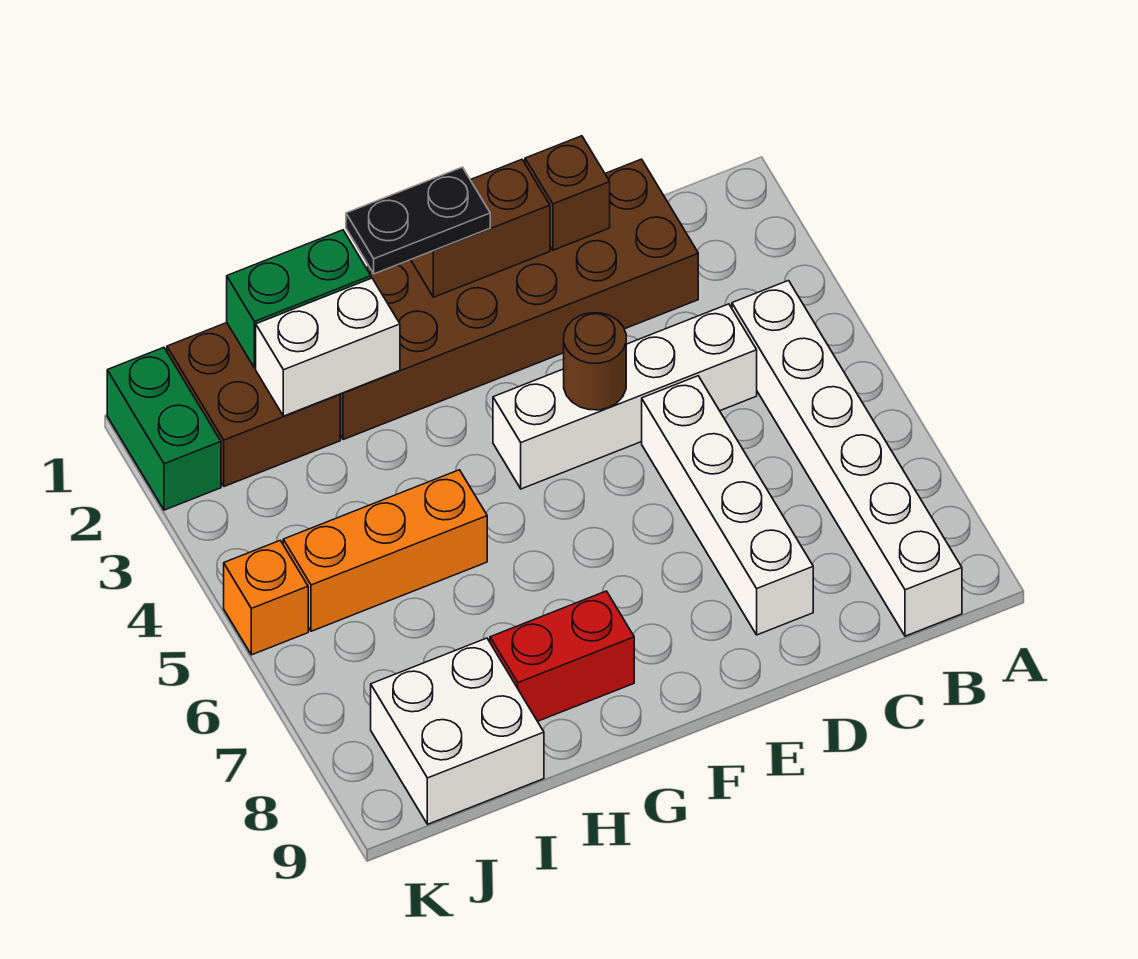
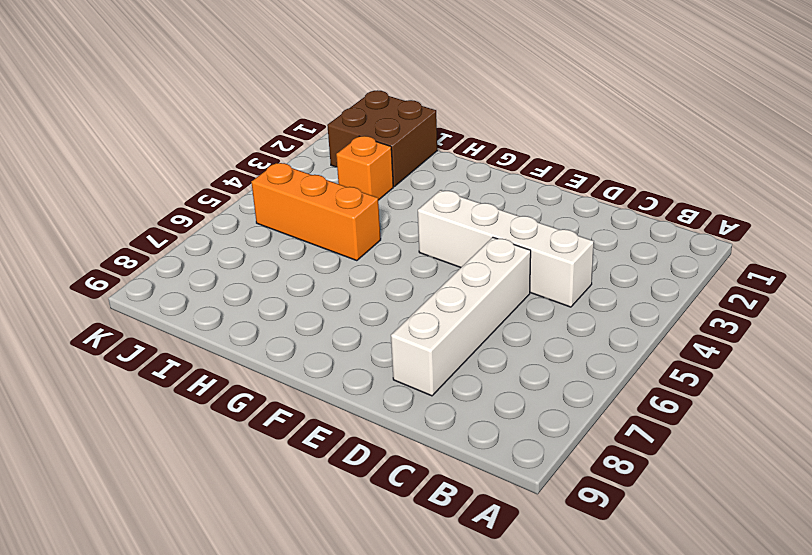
orange 1x1 brick [336,136,393,200] -> orange 1x1 brick moved to [224,541,308,655]
none -> white 1x6 brick [732,281,962,636]
none -> brown 2x6 brick [340,159,698,440]
none -> red 1x2 brick [490,591,634,721]

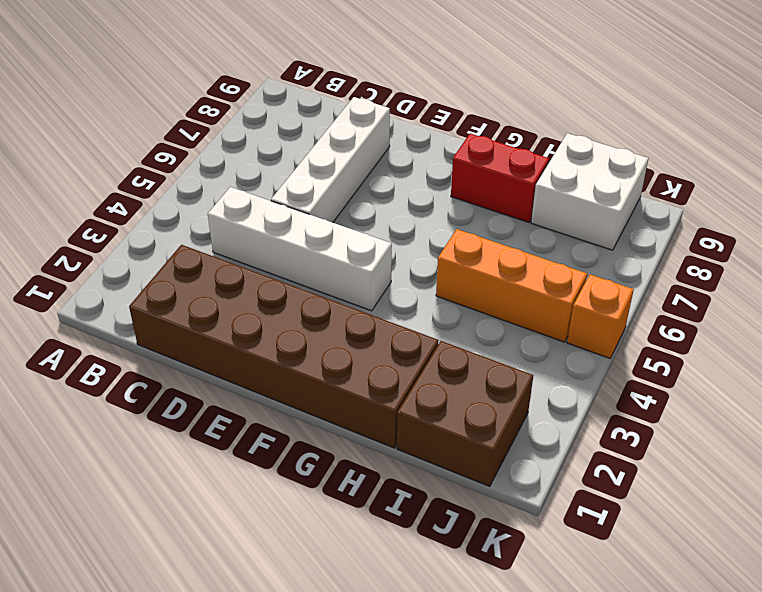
none -> white 1x6 brick [732,281,962,636]
none -> green 1x2 brick [107,347,221,510]
none -> brown 1x1 brick [525,136,610,250]

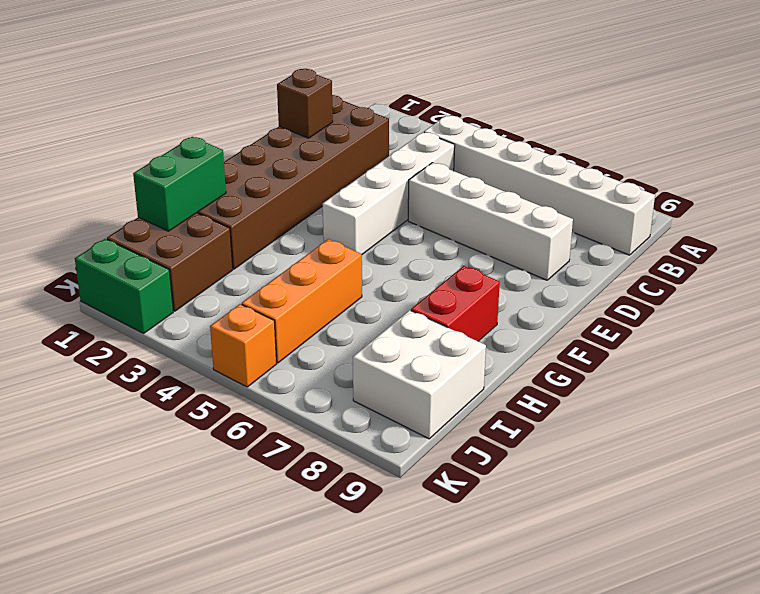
none -> brown 1x2 brick [411,160,550,297]
none -> brown 1x1 round brick [564,313,626,410]
none -> white 1x2 brick [256,278,400,416]

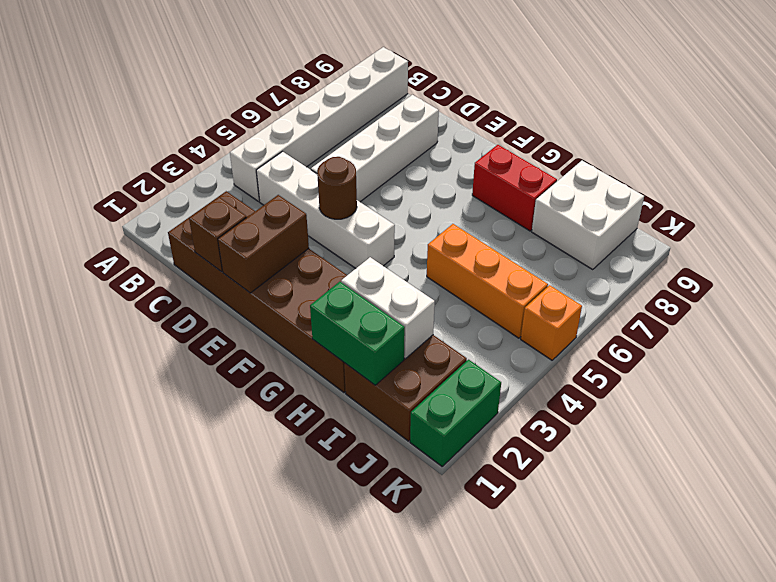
brown 1x2 brick [218,195,309,293] -> brown 1x2 brick turned to [411,160,550,297]
none -> black 1x2 plate [346,167,490,274]

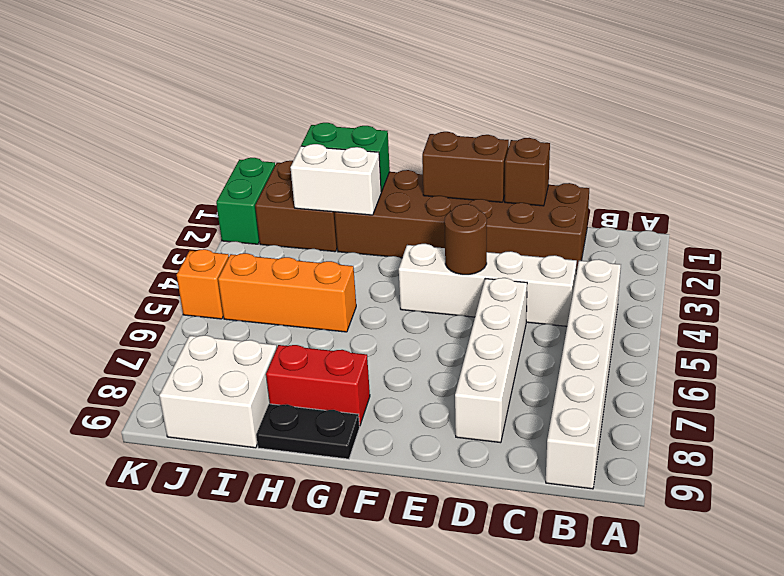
black 1x2 plate [256,404,360,459] -> black 1x2 plate moved to [346,167,490,274]

